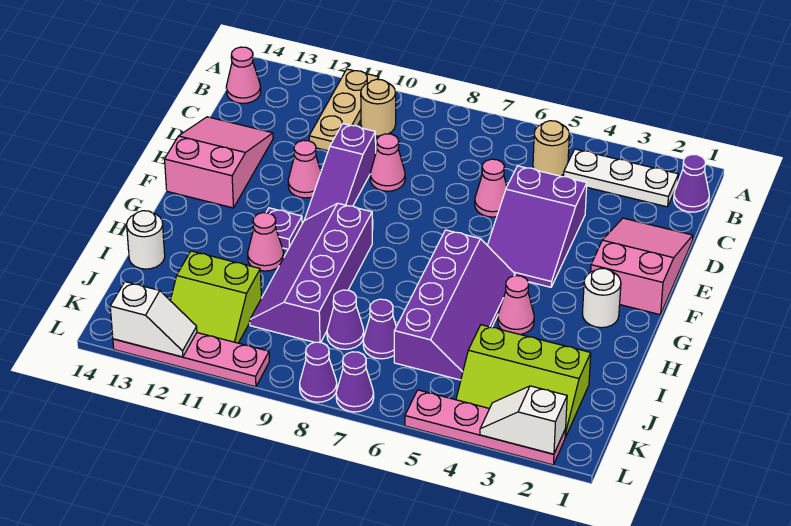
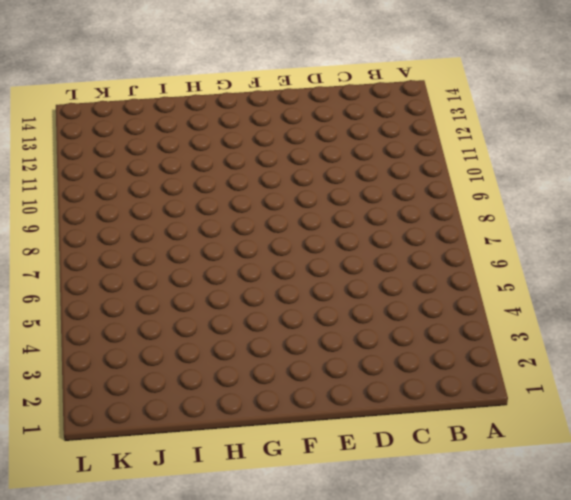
none -> tan 1x3 plate [309,69,379,151]
none -> purple 1x1 cone [674,155,709,212]
none -> white 1x3 plate [564,149,678,207]
none -> tan 1x1 round brick [533,121,569,176]

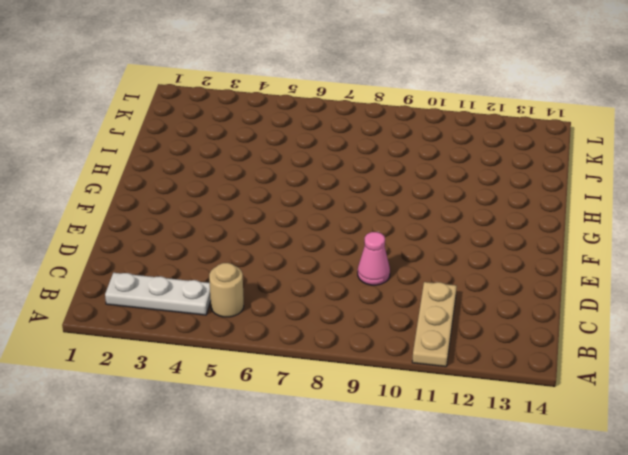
none -> purple 1x1 cone [674,155,709,212]
none -> tan 1x1 round brick [361,79,396,136]
none -> pink 1x1 cone [226,47,261,103]
none -> pink 2x3 slope [591,218,693,315]

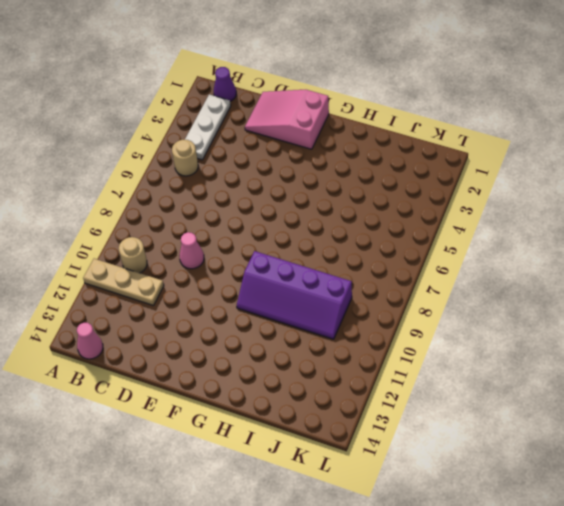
none -> purple 2x3 slope [487,166,587,287]
none -> pink 1x1 cone [475,159,507,217]
none -> purple 1x3 slope [304,123,376,221]
none -> pink 2x3 slope [165,117,273,208]

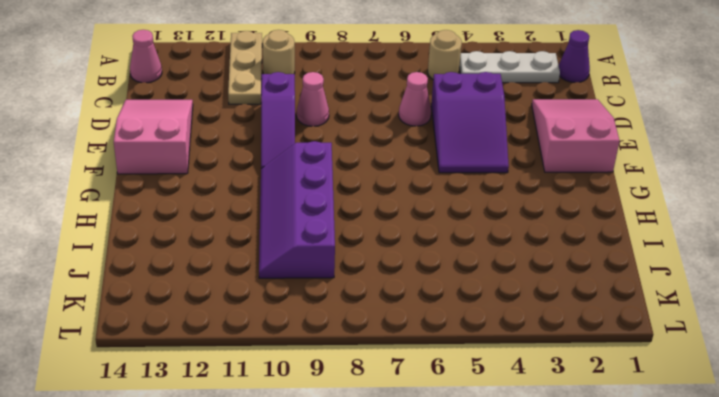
none -> pink 1x1 cone [288,140,321,198]
none -> white 1x1 round brick [582,269,621,328]
none -> purple 2x4 slope [394,230,515,380]
none -> purple 1x1 plate [266,208,302,249]

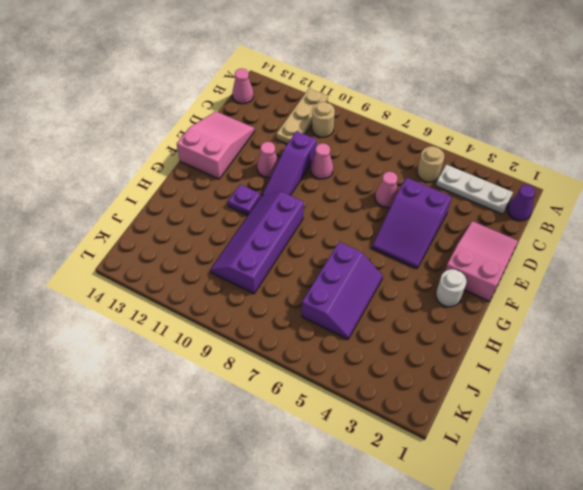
purple 2x3 slope [302,242,383,339] -> purple 2x4 slope [394,230,515,380]
none -> pink 1x1 cone [498,276,534,334]
none -> pink 1x1 cone [248,213,284,271]
none -> white 1x1 round brick [127,211,165,269]
none -> lime 2x3 slope [456,325,591,437]

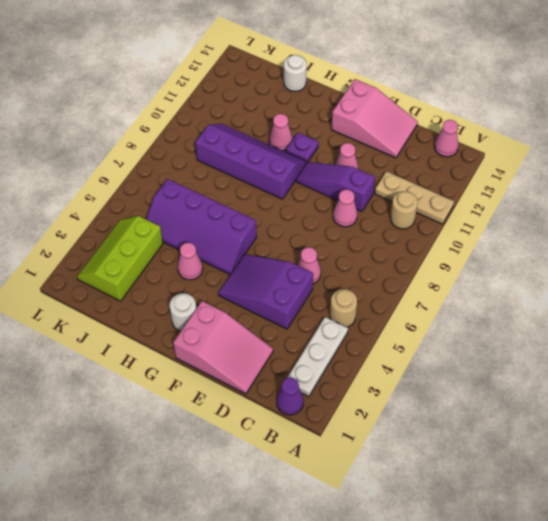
none -> purple 1x1 cone [363,299,396,359]
none -> purple 1x1 cone [327,290,364,349]
none -> lime 2x2 slope [170,251,261,343]
none -> pink 1x4 plate [405,390,566,465]

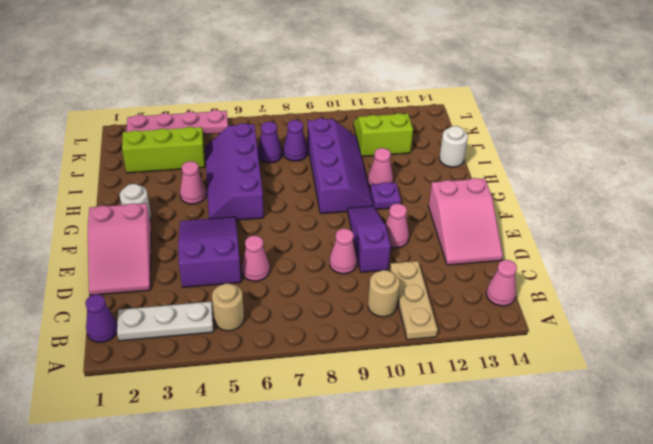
none -> purple 1x1 cone [336,352,374,412]
none -> purple 1x1 cone [300,342,337,402]
none -> pink 1x4 plate [113,333,269,387]
none -> white 1x2 slope [480,386,567,454]

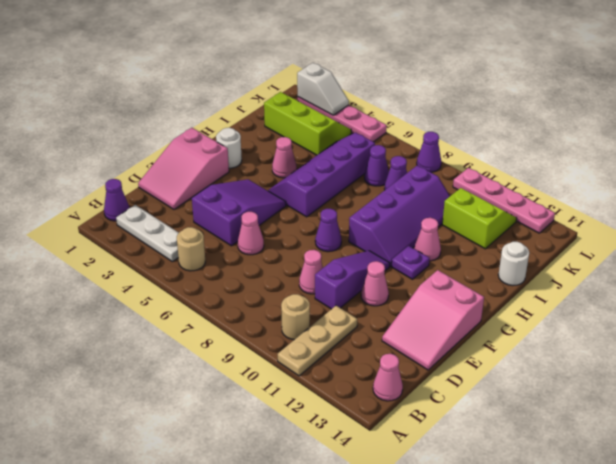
purple 1x1 cone [315,209,342,252] -> purple 1x1 cone moved to [336,352,374,412]
none -> white 1x2 slope [110,282,197,357]

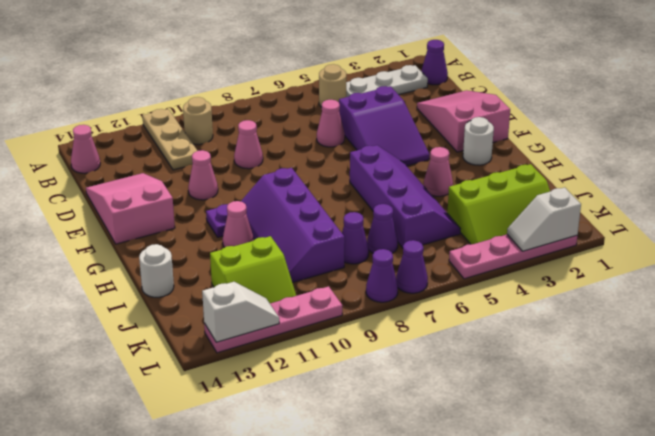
none -> purple 1x3 slope [304,123,376,221]

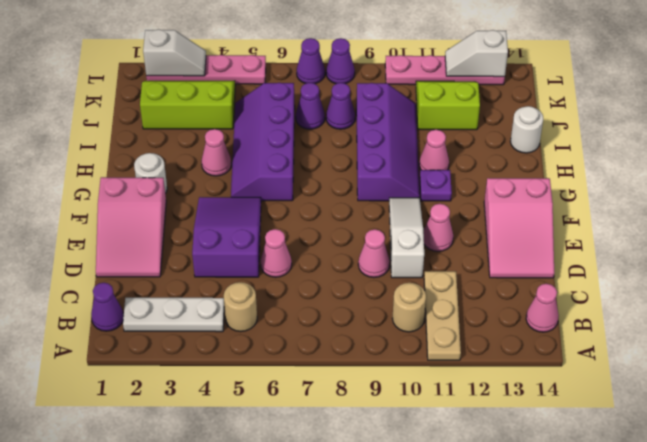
white 1x3 slope [389,198,424,278] -> purple 1x3 slope [304,123,376,221]

